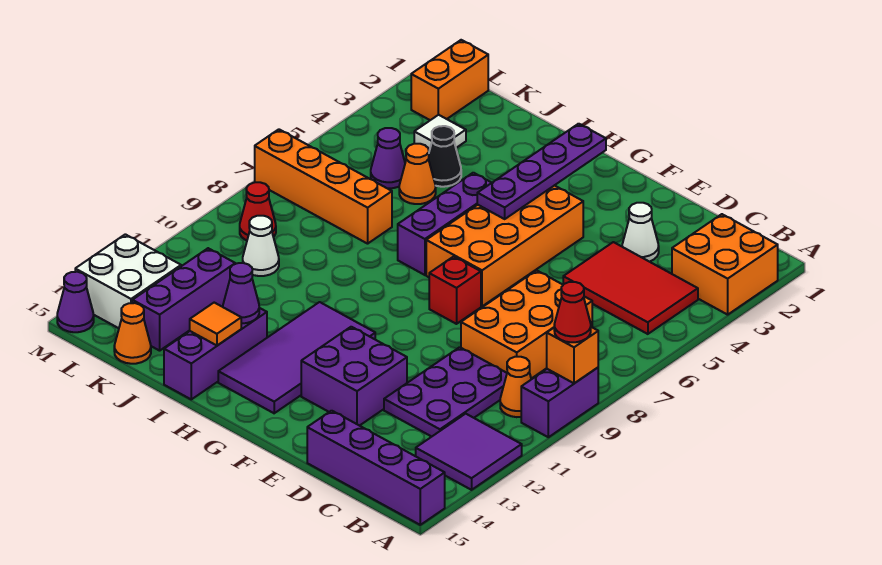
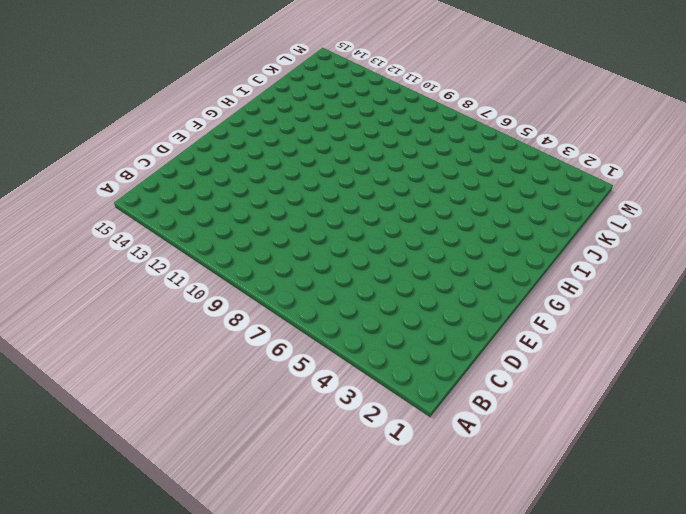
none -> orange 2x2 brick [672,214,778,315]
none -> purple 1x2 brick [521,368,598,437]
none -> purple 2x2 tile [416,414,522,490]
none -> purple 1x4 brick [307,411,445,525]

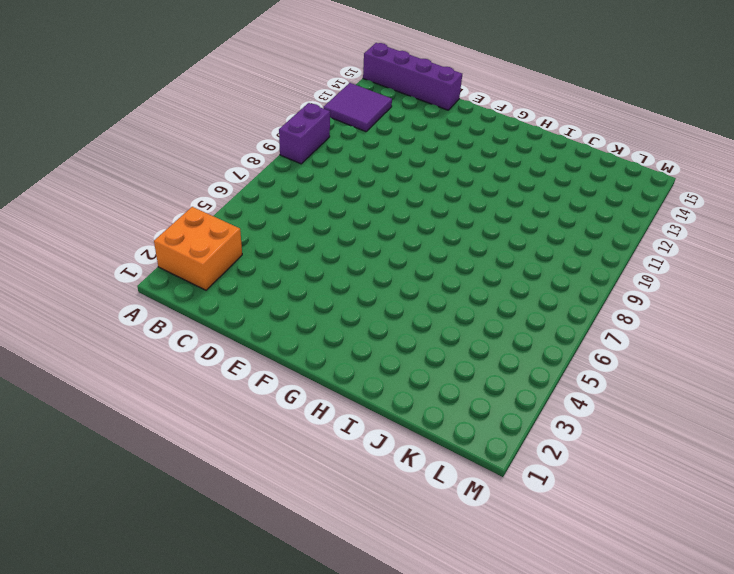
none -> red 2x3 tile [563,242,698,334]
none -> orange 1x1 cone [500,357,531,417]
none -> orange 2x3 brick [461,270,592,379]
none -> purple 2x3 plate [384,347,507,437]

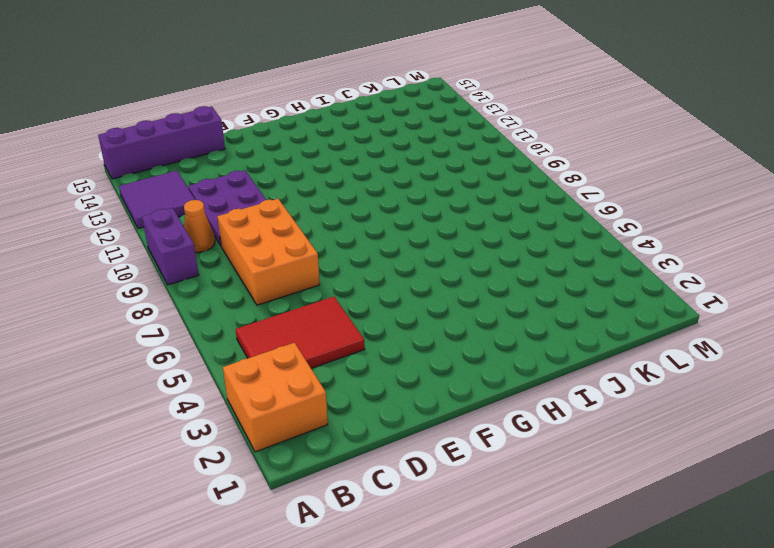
none -> white 1x1 cone [622,203,659,262]
none -> purple 2x2 brick [301,327,407,426]
none -> orange 2x4 brick [426,185,583,306]
none -> red 1x1 brick [429,257,481,324]

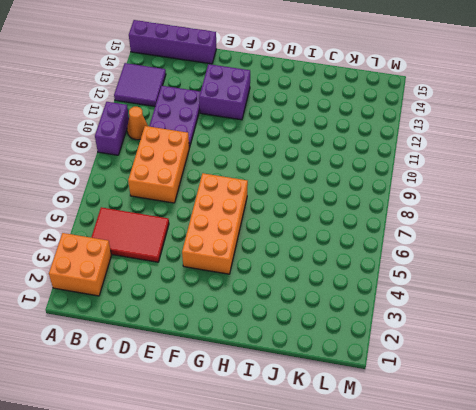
none -> white 1x1 cone [622,203,659,262]
none -> red 1x1 brick [429,257,481,324]
none -> purple 2x4 tile [218,302,375,413]
none -> purple 1x3 brick [398,173,492,275]

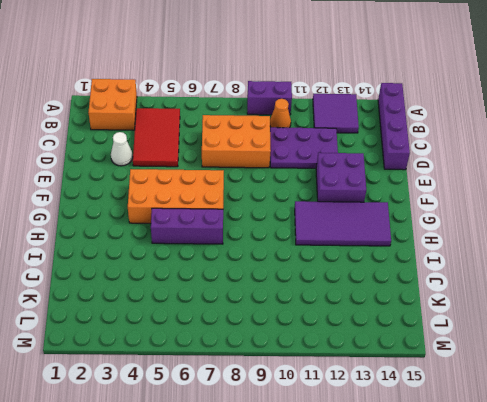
none -> red 1x1 brick [429,257,481,324]
none -> purple 1x3 brick [164,308,267,399]
none -> black 1x1 cone [429,126,461,187]
none -> orange 1x1 cone [399,144,436,204]

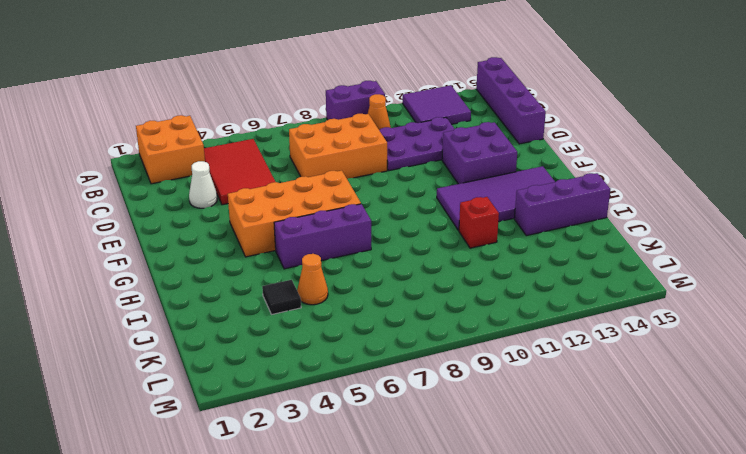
red 1x1 brick [459,197,499,248] -> red 1x1 brick moved to [429,257,481,324]
black 1x1 tile [262,280,301,314] -> black 1x1 cone [429,126,461,187]
none -> orange 1x4 brick [255,129,392,244]
none -> white 1x1 tile [414,115,466,151]
none -> purple 1x1 cone [371,128,405,188]
none -> white 1x1 cone [243,216,279,276]

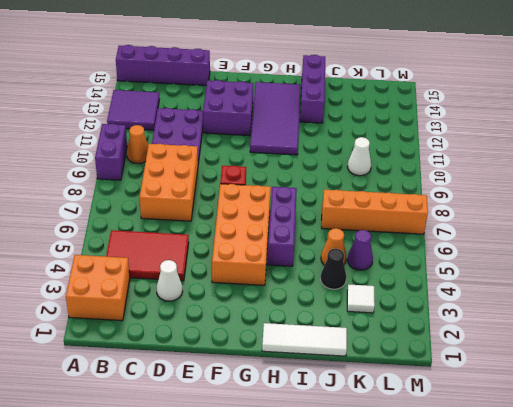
white 1x3 tile [262,323,347,356] -> none
none -> purple 1x3 brick [132,248,235,351]
none -> orange 1x1 cone [114,303,151,364]
none -> orange 1x2 brick [411,40,488,120]
none -> red 1x1 cone [240,182,276,240]

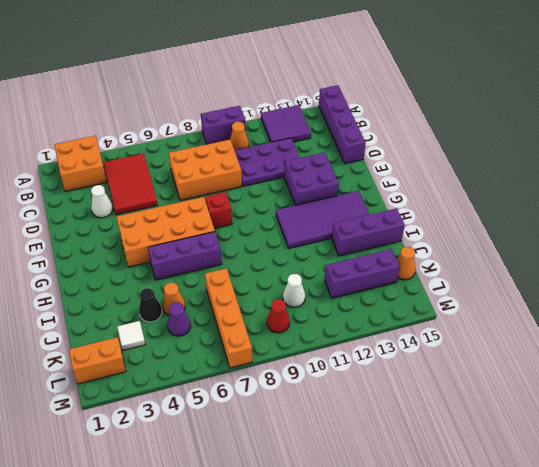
none -> white 2x2 brick [75,234,181,328]
none -> purple 1x1 cone [57,272,94,332]
none -> orange 1x1 brick [547,327,598,383]
none -> purple 1x4 plate [477,124,606,219]

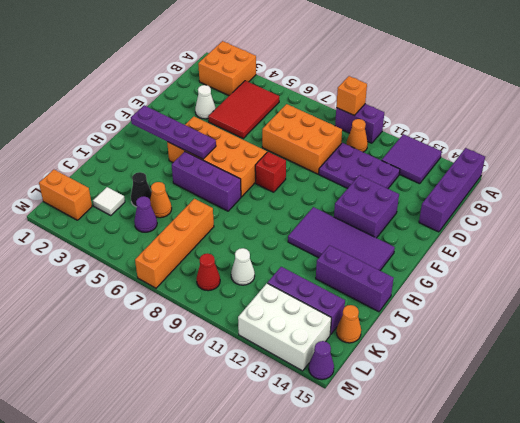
white 2x3 brick [238,283,331,371] -> white 2x2 brick [75,234,181,328]
none -> purple 1x1 cone [223,263,259,323]
none -> orange 1x1 tile [190,303,241,345]
none -> red 1x1 cone [554,282,591,342]

